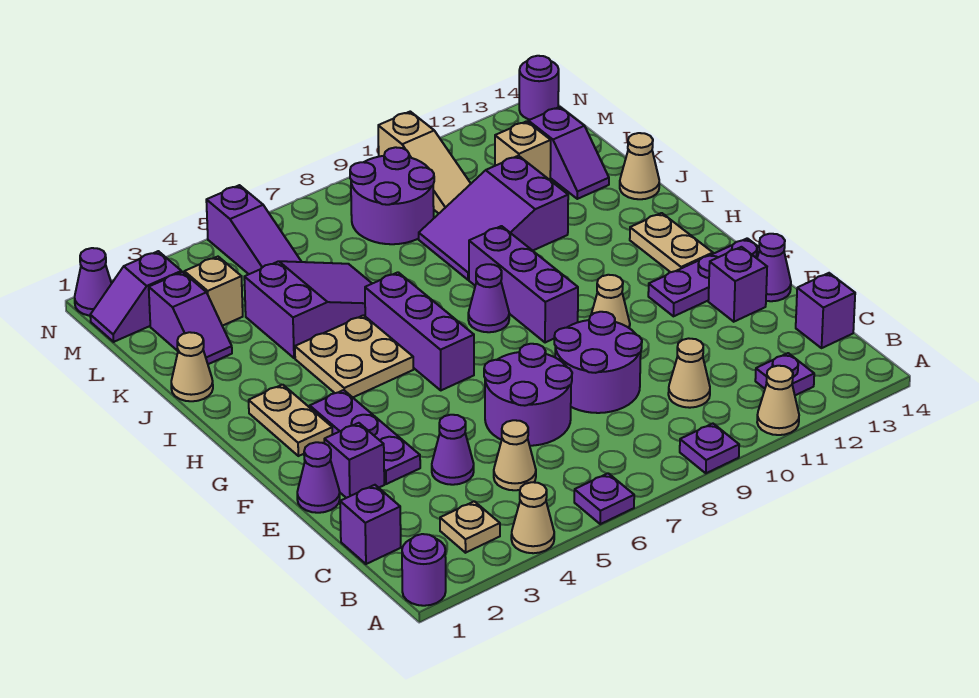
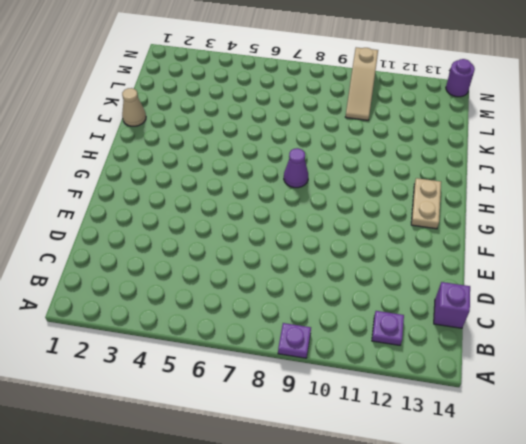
none -> purple 1x1 round brick [402,534,446,606]
none -> tan 1x1 cone [511,482,554,553]
none -> purple 1x1 plate [574,473,634,524]
none -> tan 1x1 cone [757,366,799,435]

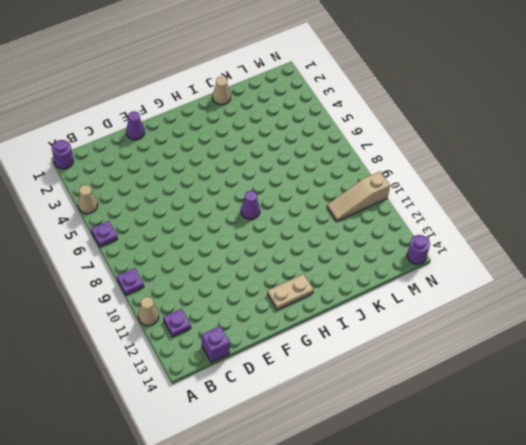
none -> tan 1x1 plate [440,501,500,553]
none -> purple 1x1 brick [340,485,401,564]
none -> tan 1x1 cone [494,420,536,490]
none -> tan 1x1 cone [668,338,710,408]

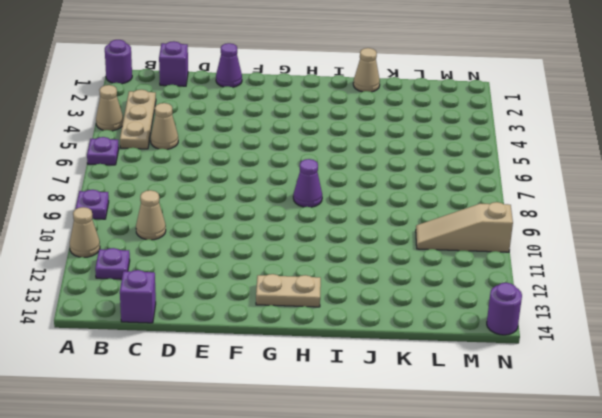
tan 1x3 plate [120,90,156,149] -> tan 1x1 plate [440,501,500,553]
none -> purple 1x1 cone [432,415,474,485]
none -> purple 2x2 round brick [484,344,572,446]
none -> purple 2x2 round brick [554,312,642,413]
none -> purple 1x1 brick [324,423,384,498]

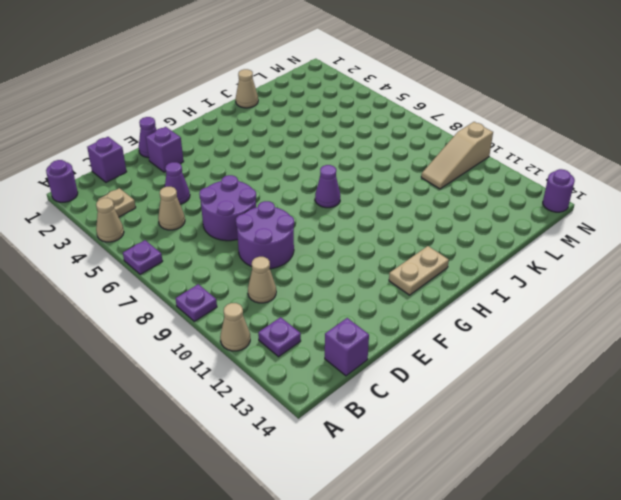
none -> purple 1x3 plate [310,390,420,484]
none -> purple 1x1 brick [708,247,767,322]
none -> purple 1x1 cone [757,234,791,301]
none -> tan 1x1 cone [591,275,630,328]

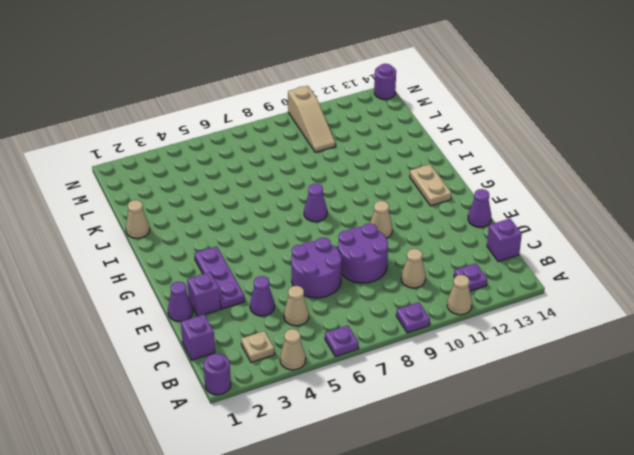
none -> purple 1x1 brick [708,247,767,322]
none -> purple 1x3 plate [648,238,760,316]
none -> tan 1x2 plate [249,385,333,456]
none -> purple 1x3 brick [365,272,474,390]

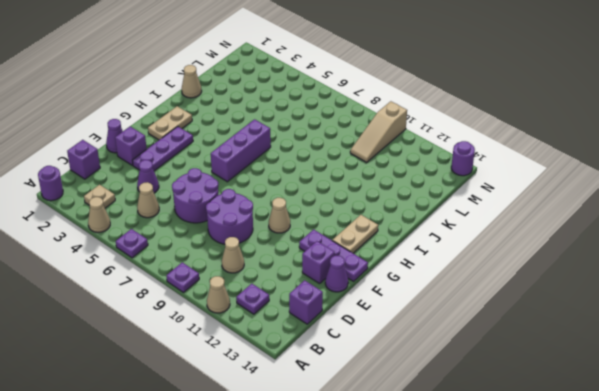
none -> purple 1x3 brick [469,226,578,343]
none -> tan 2x2 plate [295,315,413,397]
none -> purple 1x1 cone [468,264,509,332]
none -> purple 2x3 slope [244,261,372,358]

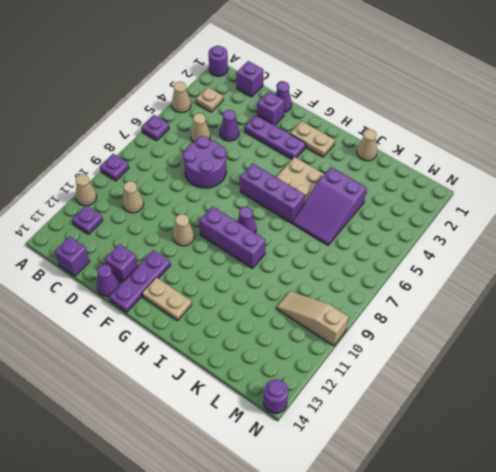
none -> purple 2x2 round brick [554,312,642,413]
none -> purple 2x3 slope [419,156,568,280]
none -> tan 1x1 cone [620,133,659,199]
none -> purple 1x2 slope [149,272,232,364]

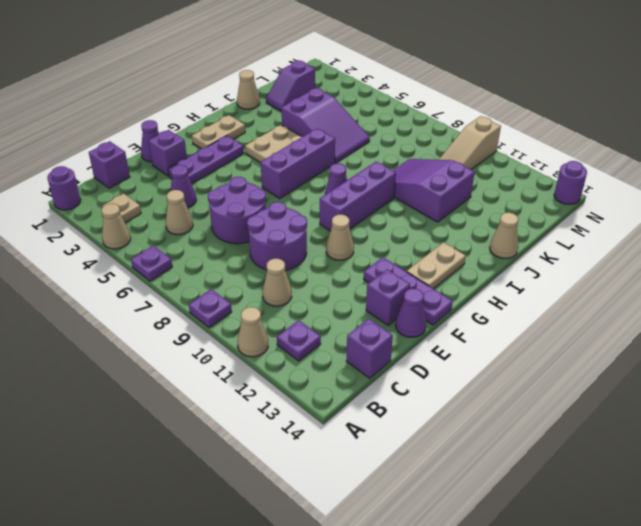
none -> purple 1x2 slope [528,107,609,199]
none -> tan 1x1 brick [184,257,243,326]
none -> purple 1x3 slope [206,185,301,274]
none -> purple 2x2 round brick [350,147,434,244]

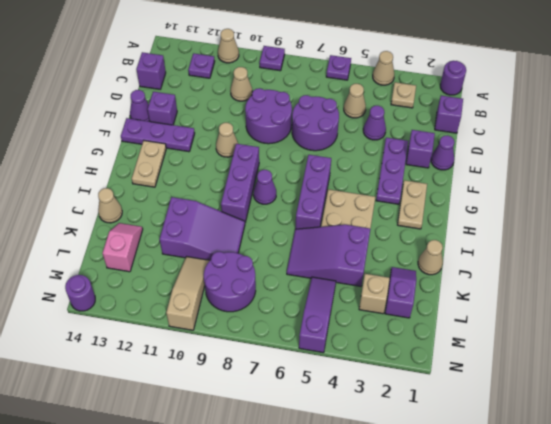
pink 1x2 slope [103,223,143,272] -> purple 1x2 slope [528,107,609,199]
none -> tan 1x1 brick [495,121,551,180]
none -> purple 1x2 slope [90,251,182,342]
none -> purple 1x1 cone [75,248,112,316]

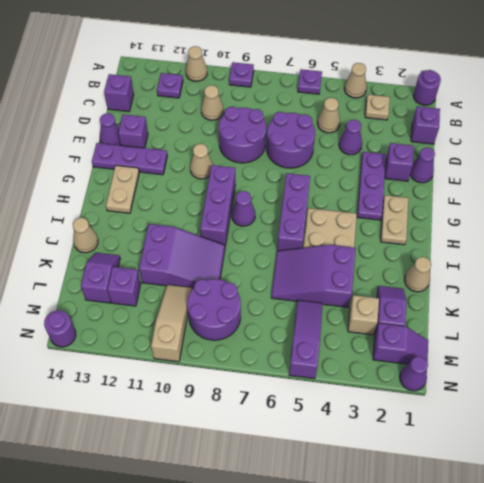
purple 1x1 brick [107,267,141,306] -> tan 1x1 brick [495,121,551,180]

